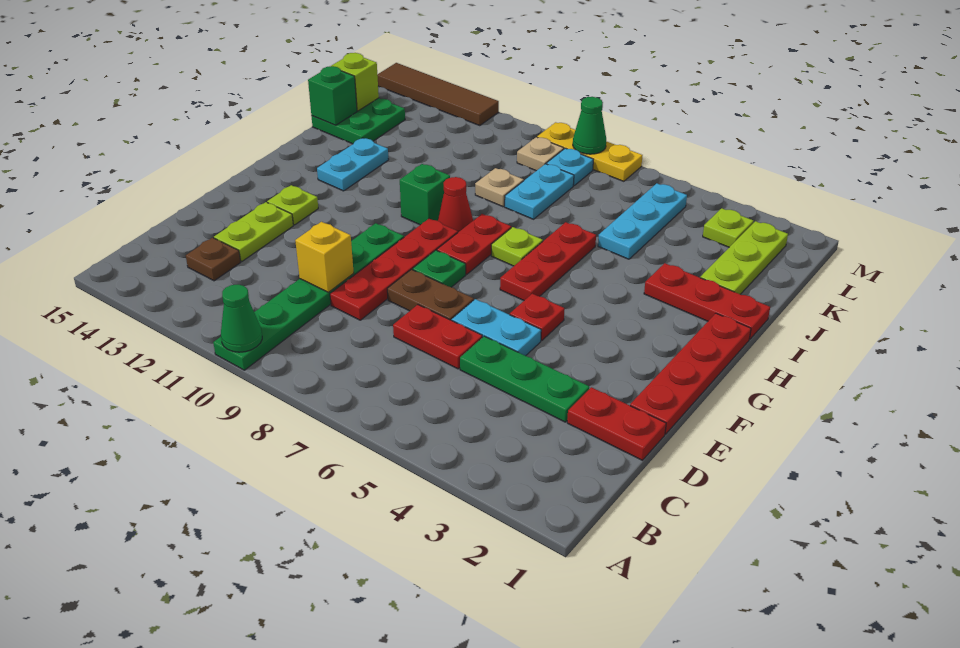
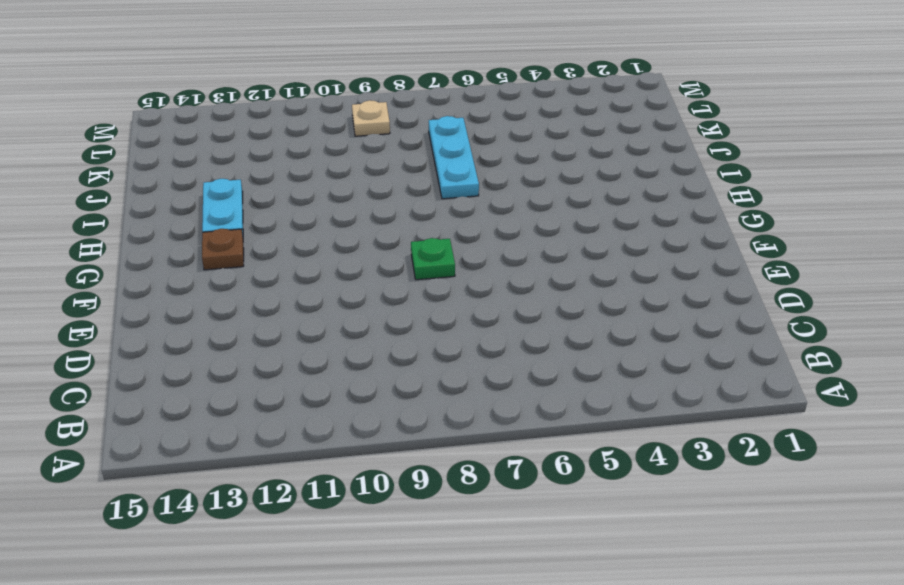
brown 1x1 plate [202,229,244,270] -> brown 1x1 plate moved to [186,238,241,281]
cyan 1x3 plate [429,116,479,199] -> cyan 1x3 plate moved to [598,183,687,259]
none -> green 1x6 plate [213,223,404,370]
none -> red 1x2 plate [567,387,666,460]
none -> green 1x3 plate [460,336,589,422]
none -> red 1x2 plate [393,305,482,369]

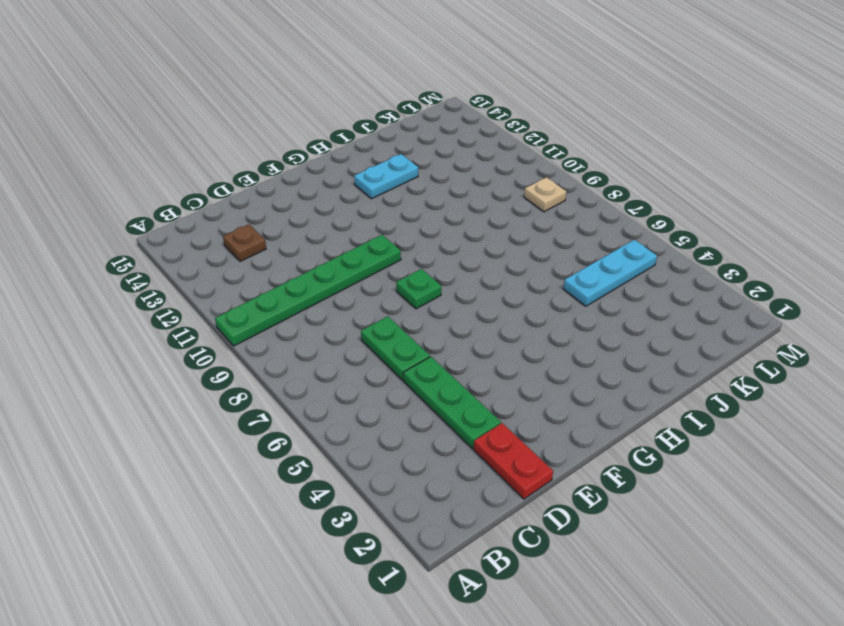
green 1x2 plate [361,316,430,380] -> red 1x2 plate [393,305,482,369]
none -> red 1x4 plate [330,219,458,320]
none -> lime 1x2 plate [214,202,293,261]
none -> red 1x4 plate [630,313,751,434]
none -> cyan 1x2 plate [452,299,541,356]

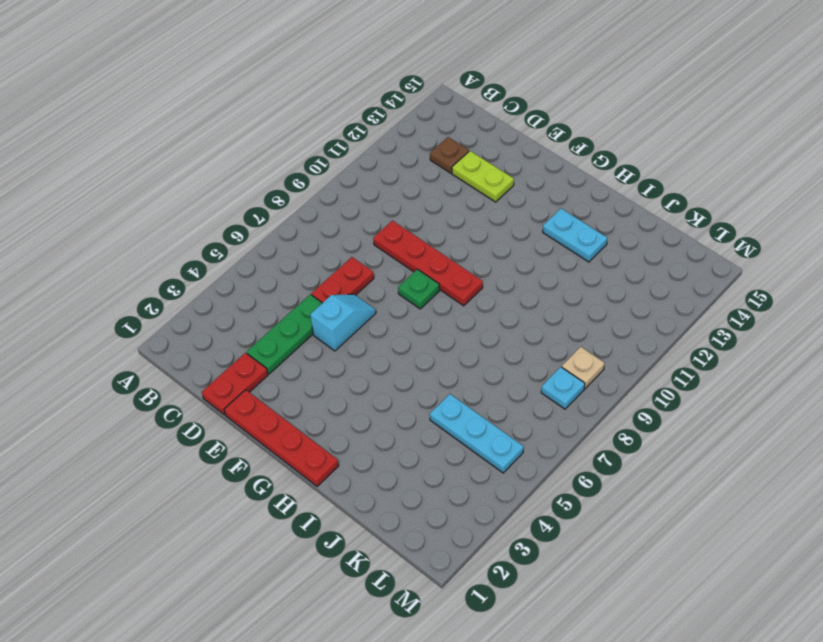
cyan 1x2 slope [310,294,376,351] -> cyan 1x2 plate [452,299,541,356]
none -> green 1x6 plate [213,223,404,370]
none -> brown 1x2 plate [387,269,474,320]
none -> red 1x1 plate [510,294,564,341]
none -> lime 1x1 plate [267,185,318,225]

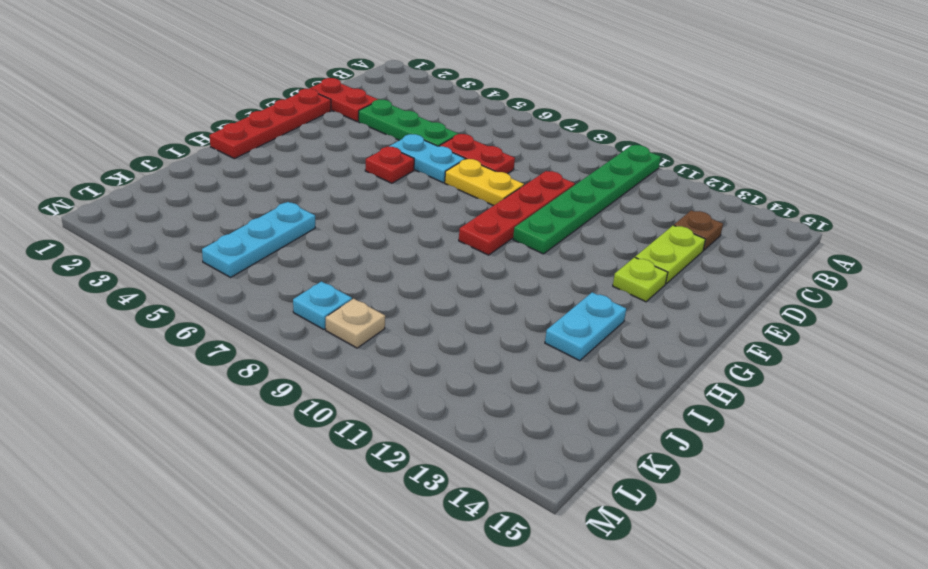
yellow 1x2 plate [445,159,524,206] -> brown 1x2 plate [387,269,474,320]
none -> green 1x1 plate [413,250,466,287]
none -> red 1x3 plate [500,222,596,300]
none -> red 1x2 plate [437,214,511,274]
none -> lime 1x1 plate [491,227,543,266]

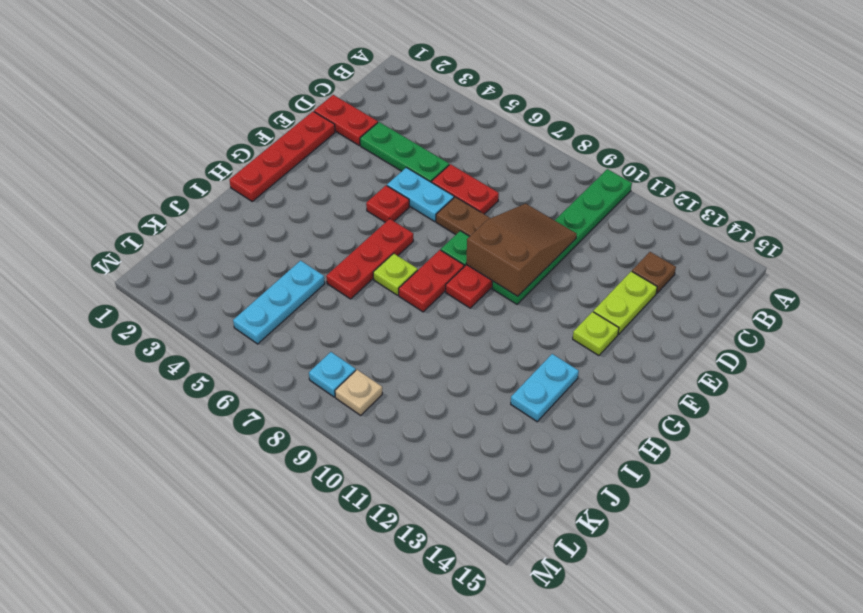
brown 2x3 slope [466,204,577,296] -> yellow 1x1 brick [295,222,354,292]
none -> red 1x1 cone [438,177,473,232]
none -> green 1x1 brick [400,164,450,225]
none -> red 1x3 plate [644,263,770,339]
none -> lime 1x3 plate [700,221,788,294]

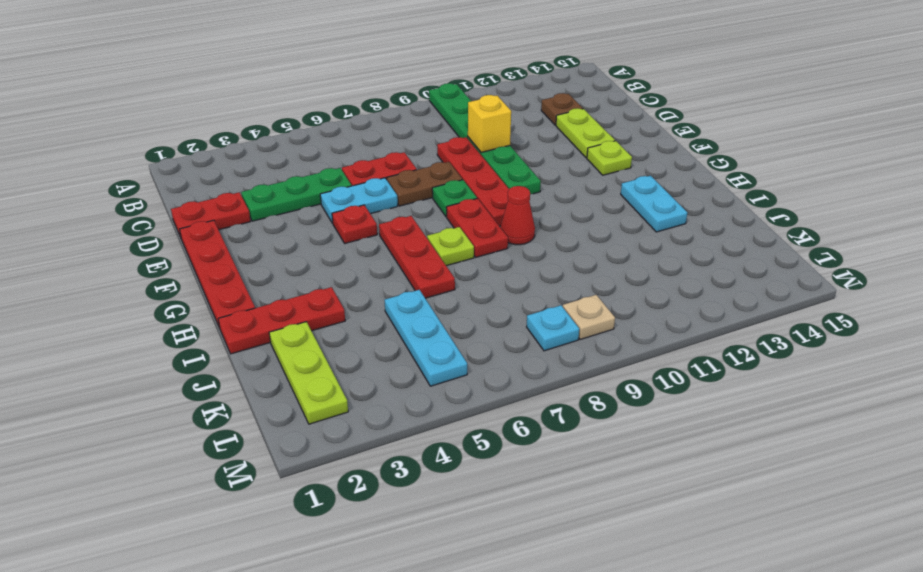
none -> green 1x1 brick [400,164,450,225]
none -> cyan 1x2 plate [505,164,574,219]
none -> tan 1x1 plate [475,168,524,207]
none -> green 2x2 plate [312,98,405,144]

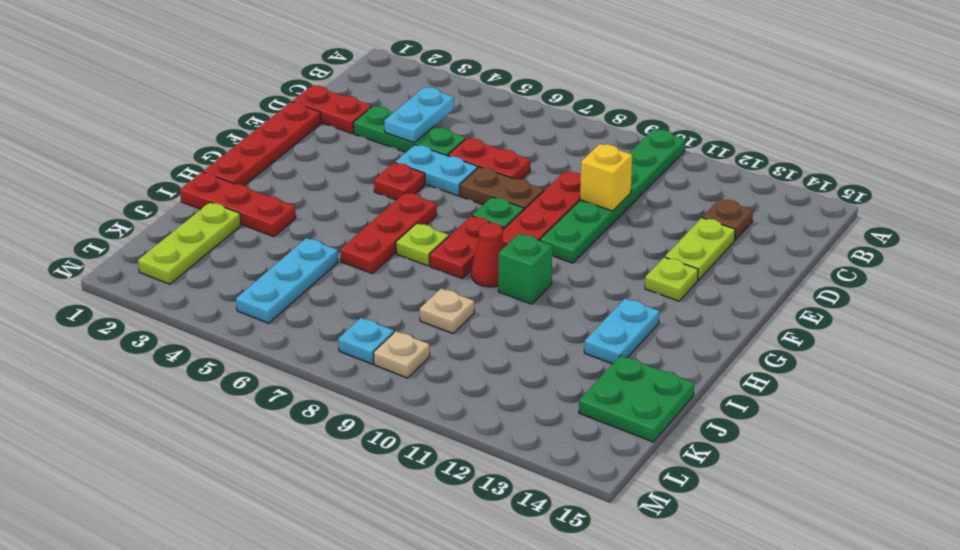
cyan 1x2 plate [384,87,454,143] -> cyan 1x2 plate moved to [505,164,574,219]
none -> lime 1x1 plate [703,208,754,247]
none -> yellow 1x3 plate [537,122,643,181]
none -> brown 1x4 tile [377,63,499,126]
none -> green 1x1 cone [221,284,262,352]

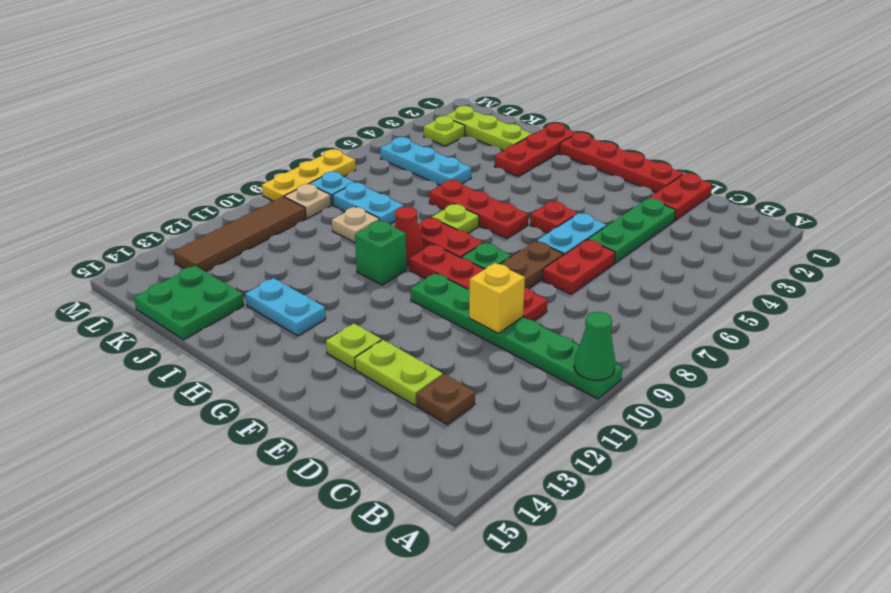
brown 1x4 tile [173,197,306,272] -> brown 1x4 tile moved to [377,63,499,126]
none -> green 1x1 brick [308,66,357,125]
none -> lime 1x1 brick [332,53,379,111]
none -> green 1x1 cone [573,97,606,154]

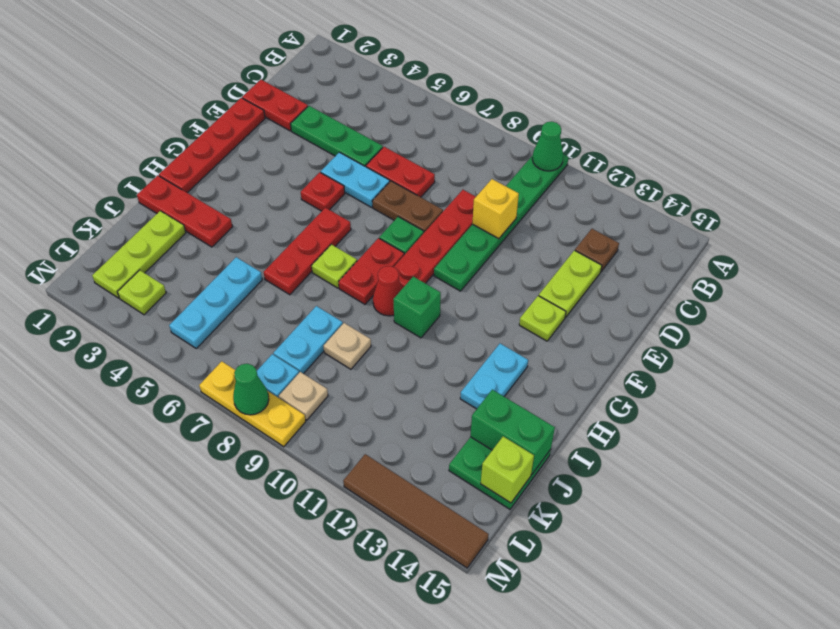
green 1x2 brick [470,390,555,475] -> green 1x1 brick [308,66,357,125]

